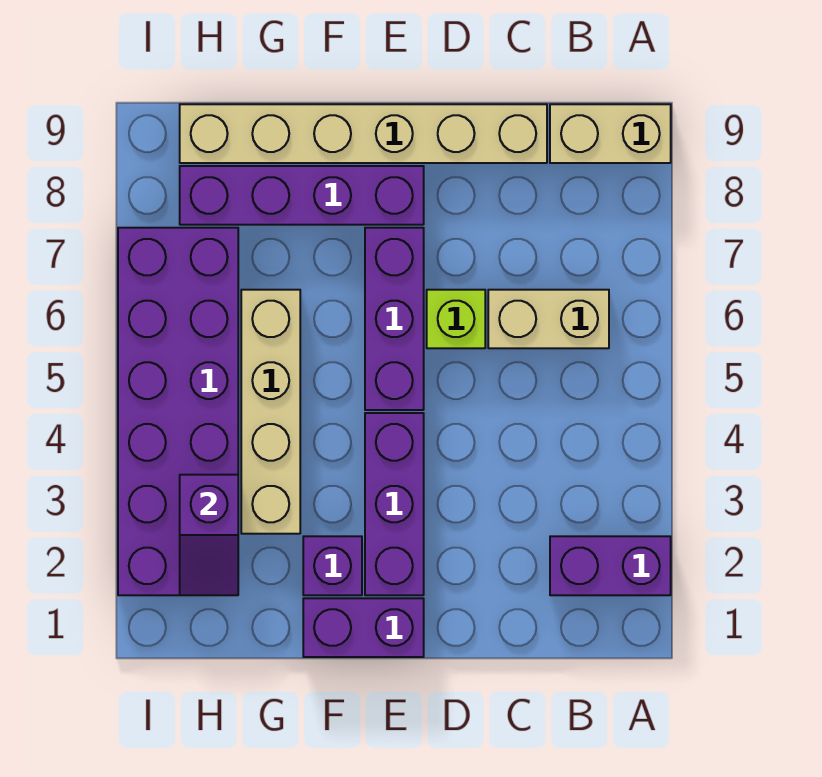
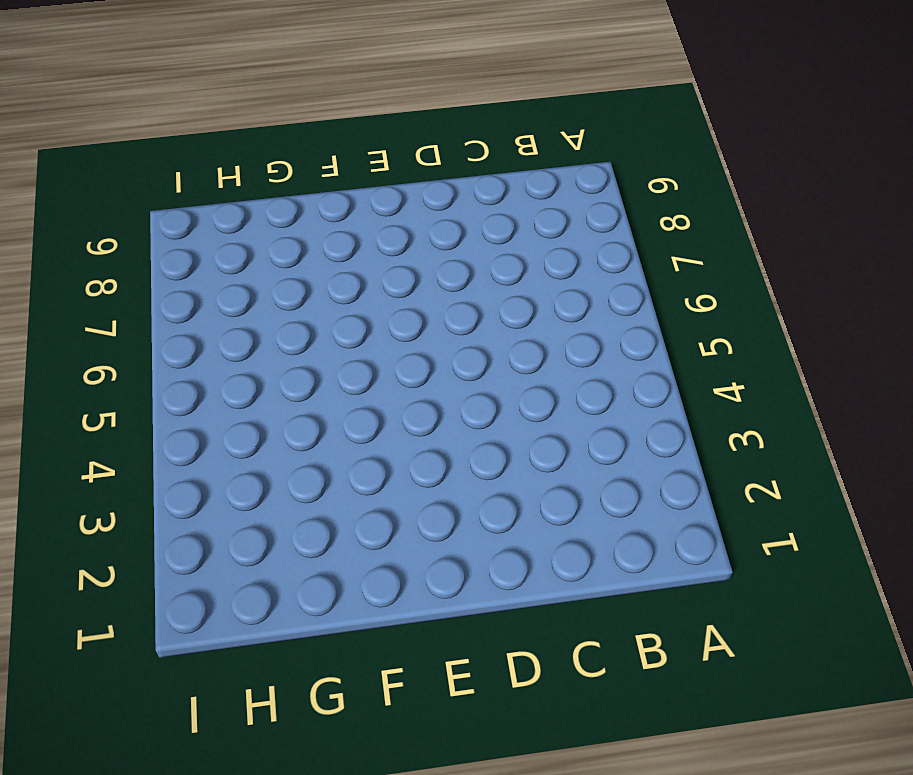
none -> purple 1x2 brick [550,536,671,595]
none -> tan 1x2 brick [550,104,671,163]
none -> tan 1x2 brick [488,290,609,348]

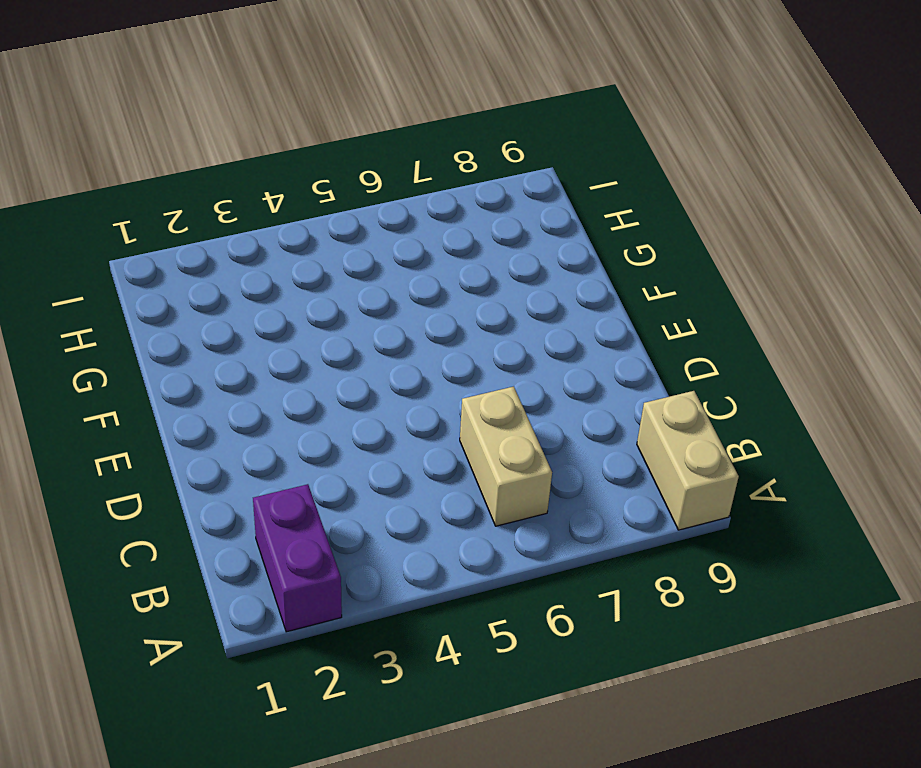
none -> tan 1x6 brick [180,104,547,163]
none -> lime 1x1 brick [427,290,485,348]
none -> purple 1x2 brick [303,598,424,657]

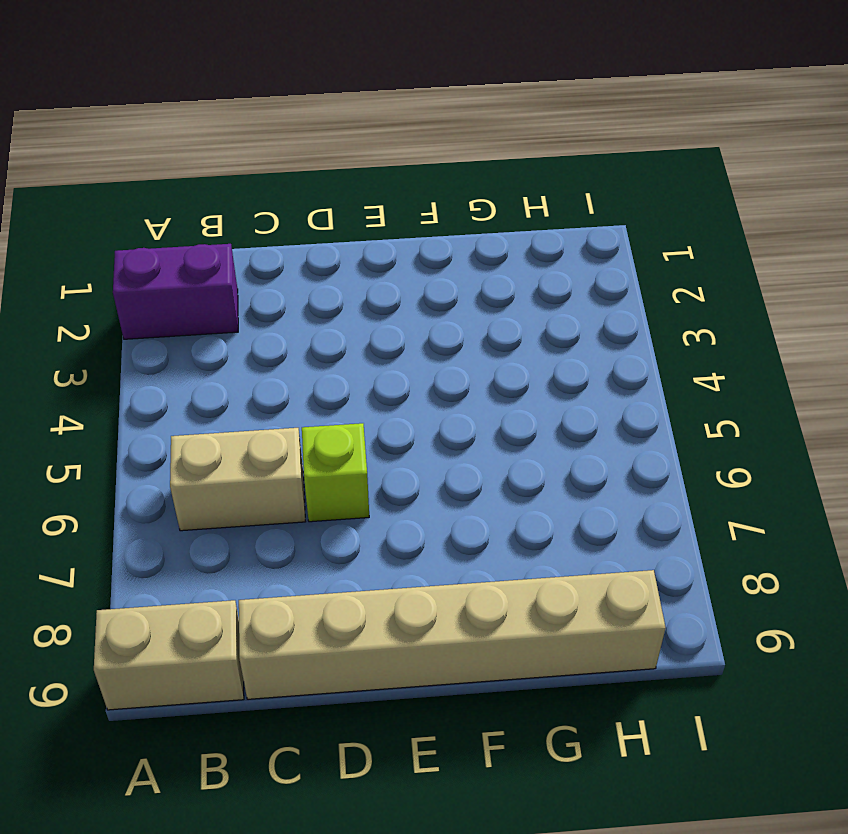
none -> purple 1x2 brick [303,598,424,657]
none -> purple 1x3 brick [365,413,424,595]
none -> purple 1x3 brick [365,228,424,410]

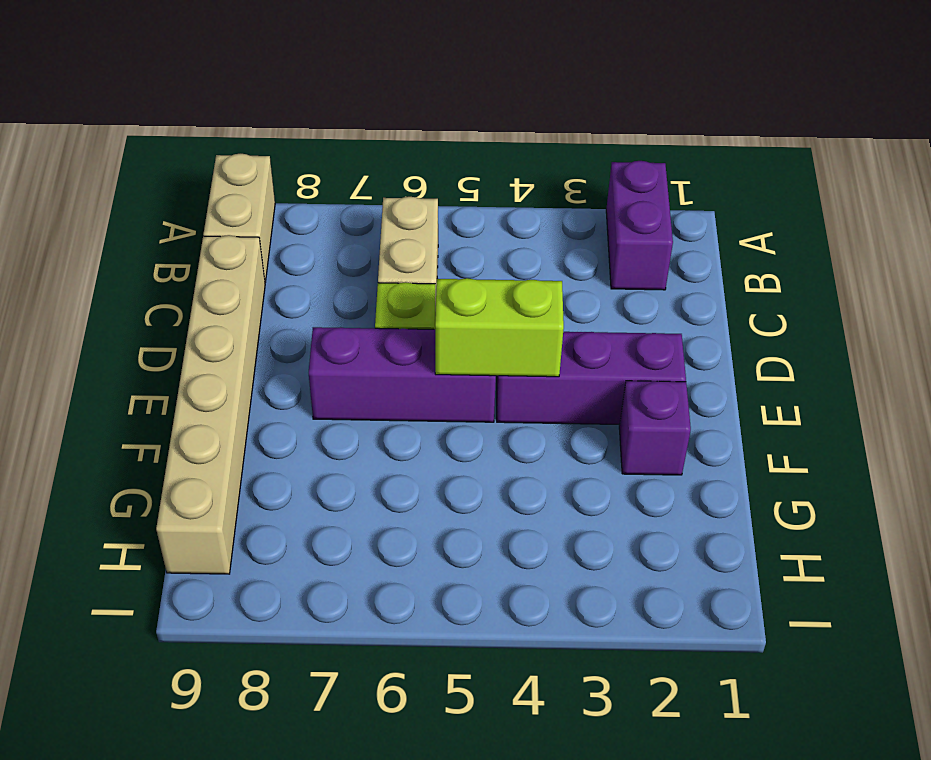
lime 1x2 brick [435,278,564,377] -> none
none -> purple 1x2 brick [303,598,424,657]
none -> purple 1x4 brick [180,166,424,225]
none -> tan 1x4 brick [241,290,300,534]

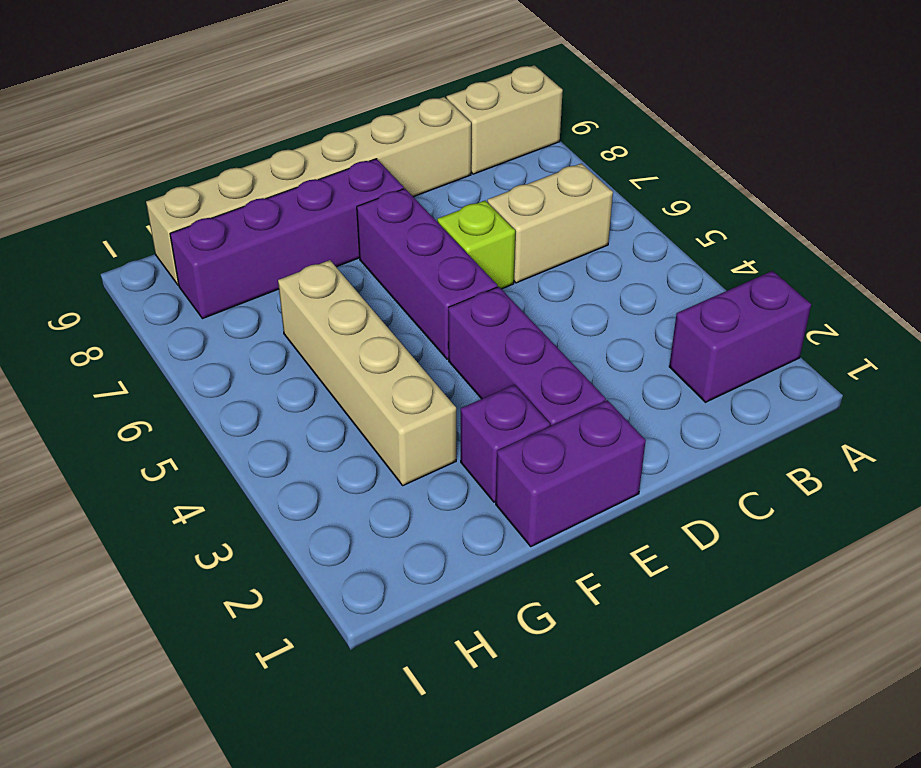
none -> purple 2x6 brick [118,228,238,595]
none -> purple 1x2 slope [180,475,238,595]

